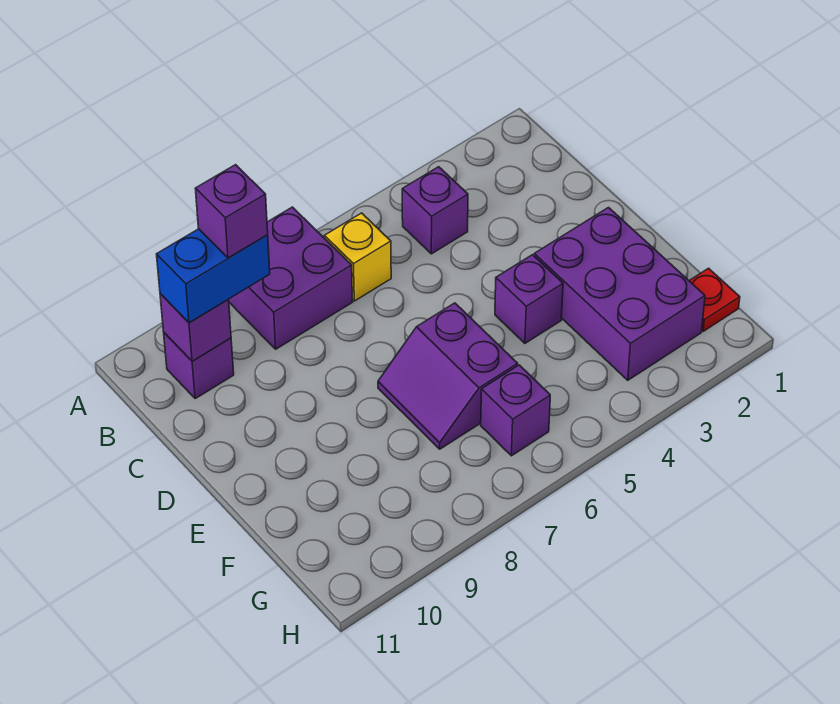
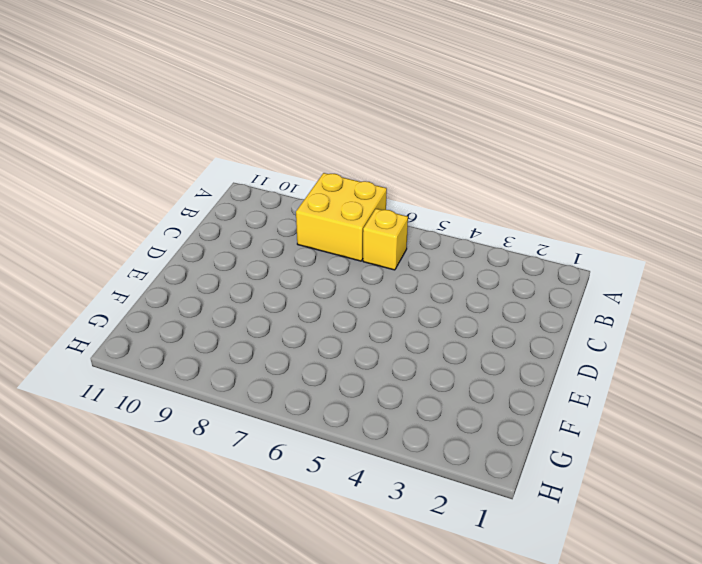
yellow 2x2 brick [296,173,387,261] -> purple 2x2 brick [228,207,352,349]
none -> purple 1x1 brick [402,167,468,254]
none -> purple 1x1 brick [164,333,234,399]
none -> purple 2x3 brick [534,208,705,380]

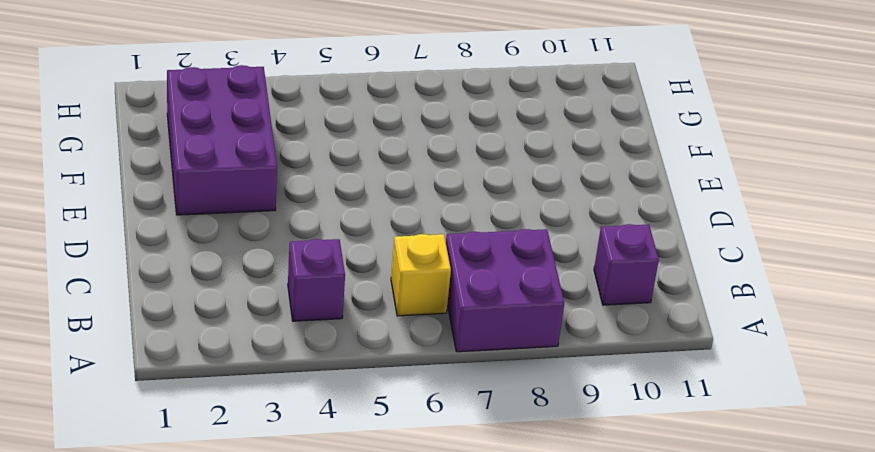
none -> purple 1x1 brick [495,255,563,343]
none -> purple 2x2 slope [378,303,518,449]
none -> red 1x1 plate [689,268,740,331]

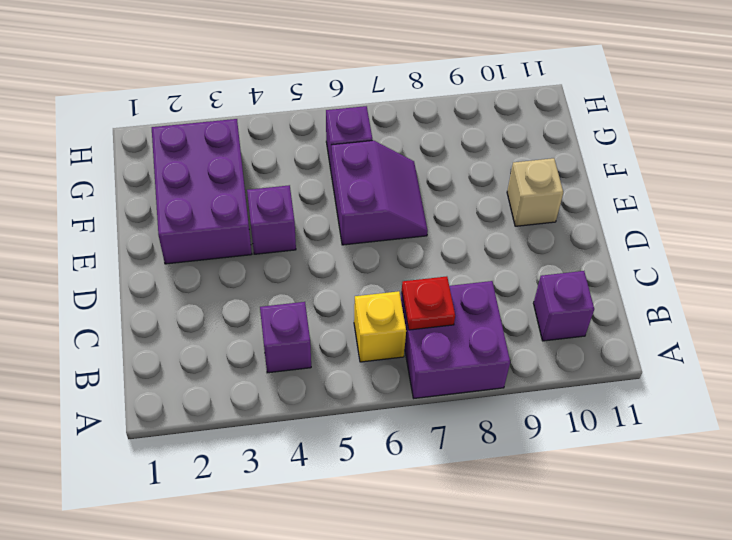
red 1x1 plate [402,276,455,330] -> red 1x1 plate moved to [689,268,740,331]
tan 1x1 brick [507,158,563,226] -> none
none -> purple 1x1 brick [160,294,231,361]
none -> blue 1x2 brick [157,229,270,323]
none -> purple 1x1 brick [195,165,268,258]

